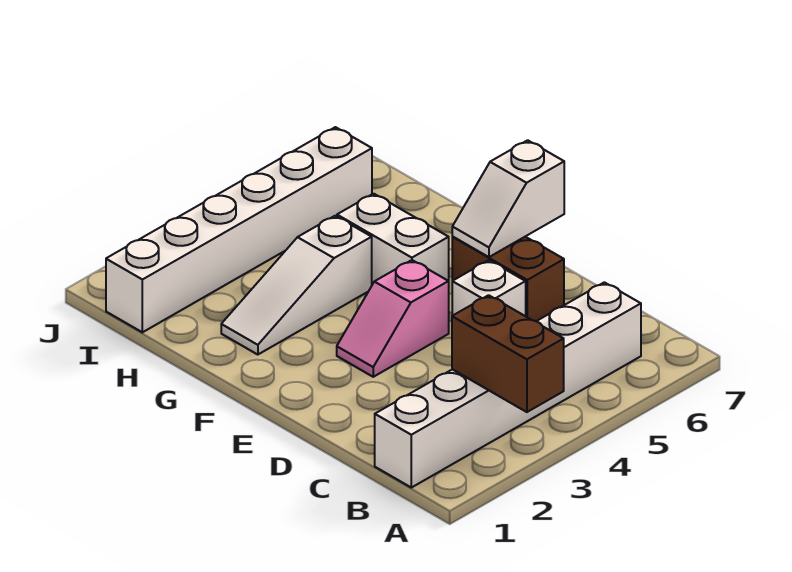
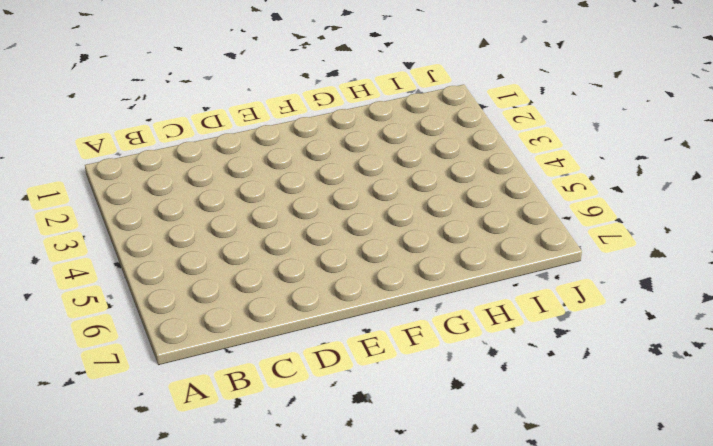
none -> white 1x6 brick [375,282,641,488]
none -> white 1x1 brick [452,260,526,316]

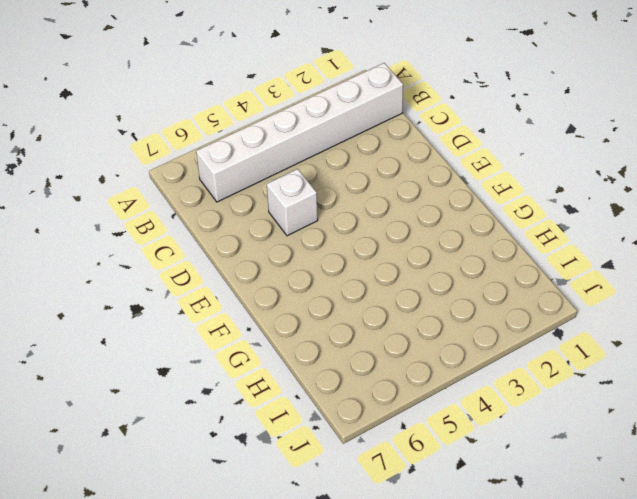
none -> brown 1x2 brick [452,237,564,321]
none -> pink 1x2 slope [337,260,449,377]

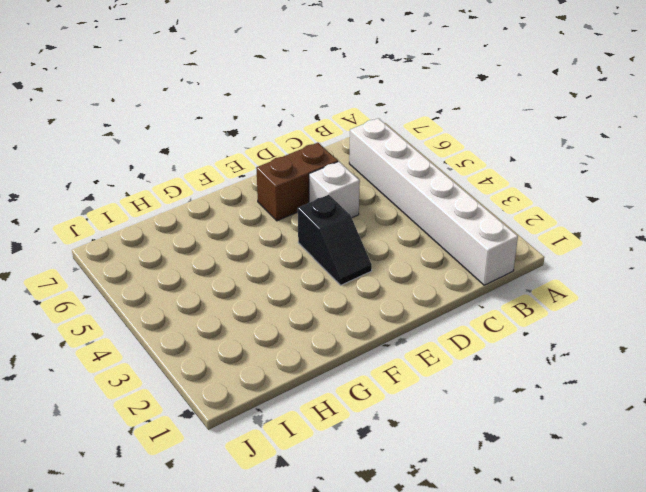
black 1x2 slope [298,195,372,285] -> pink 1x2 slope [337,260,449,377]
none -> white 1x2 brick [337,194,449,285]
none -> white 1x3 slope [221,216,372,355]

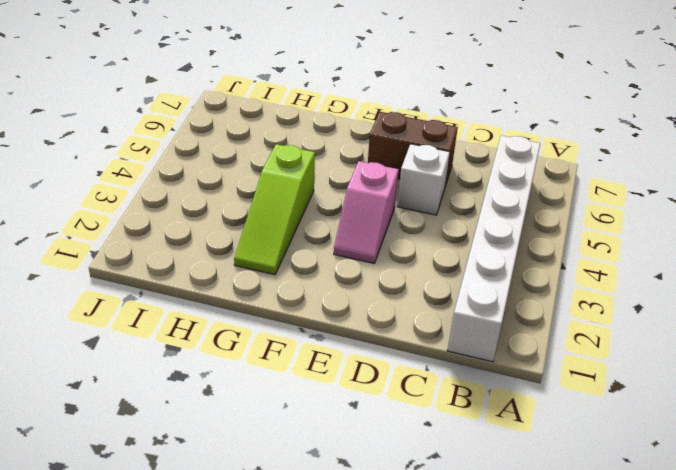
lime 1x3 slope [234,144,315,275] -> white 1x3 slope [221,216,372,355]
none -> white 1x2 brick [337,194,449,285]
none -> white 1x6 brick [106,127,372,332]

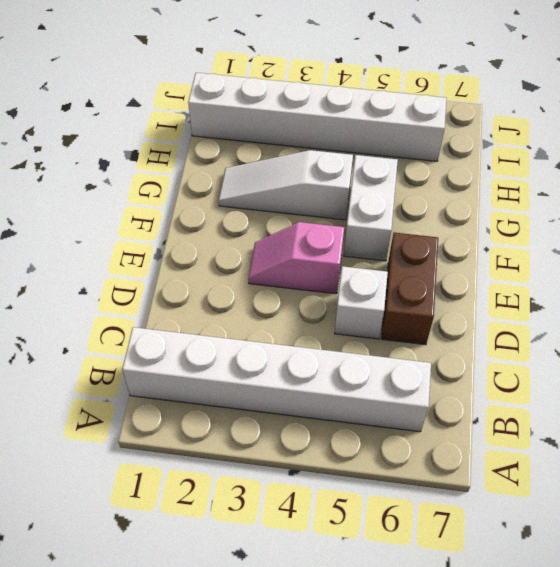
none -> brown 1x2 brick [452,295,564,412]
none -> white 1x2 slope [452,140,564,257]

